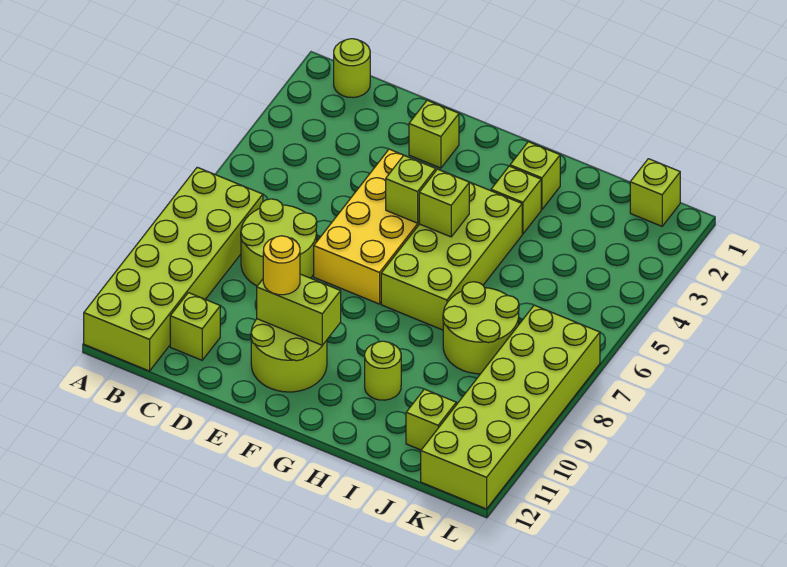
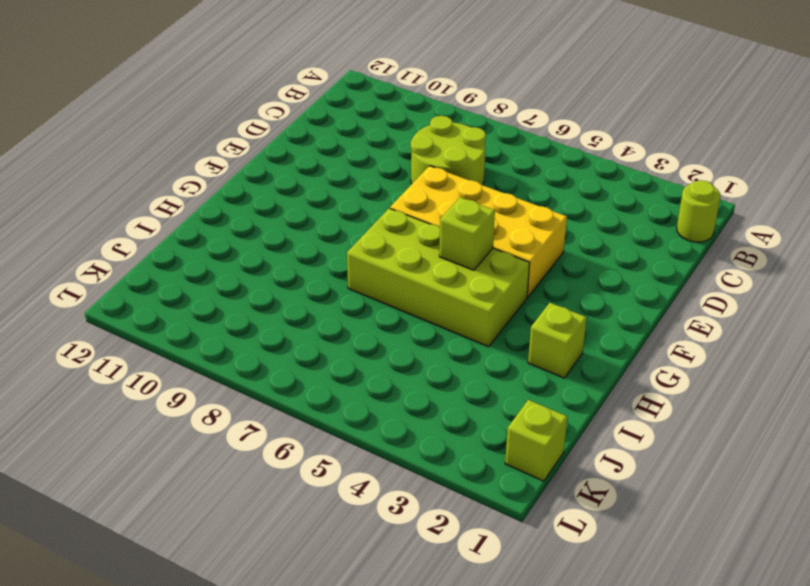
none -> lime 2x6 brick [84,167,263,371]
none -> lime 1x1 brick [170,293,220,360]
none -> lime 1x1 brick [409,100,459,168]

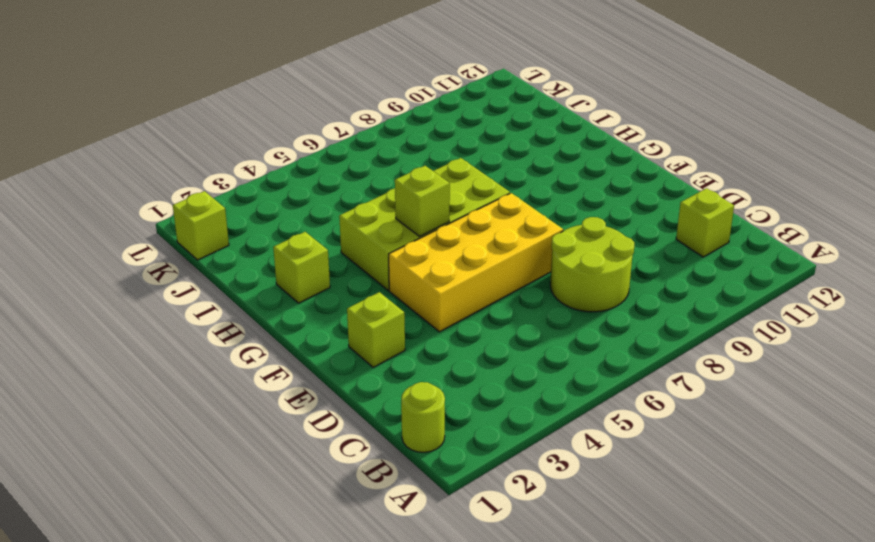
none -> lime 2x6 brick [84,167,263,371]
none -> lime 2x2 round brick [251,319,327,392]
none -> lime 1x1 brick [491,166,541,234]

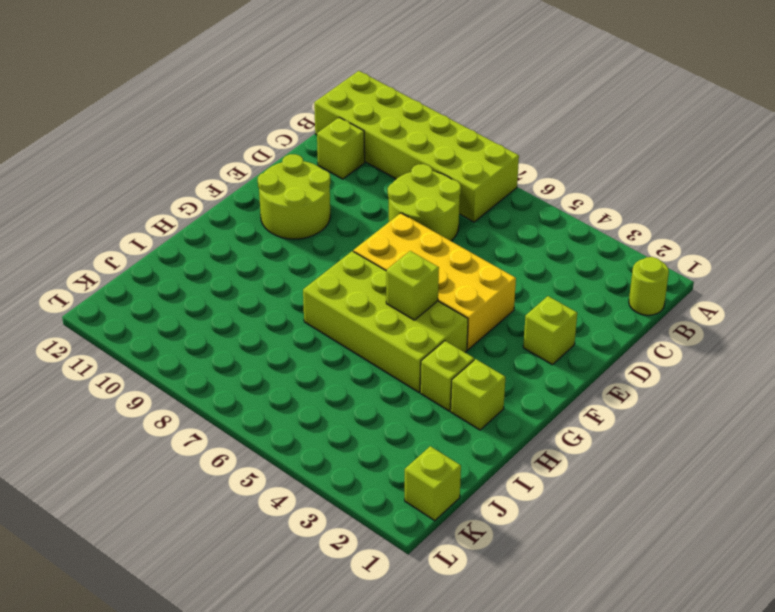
none -> lime 1x1 round brick [365,341,401,400]
none -> lime 2x2 round brick [443,282,519,374]
none -> lime 1x1 brick [406,389,456,450]

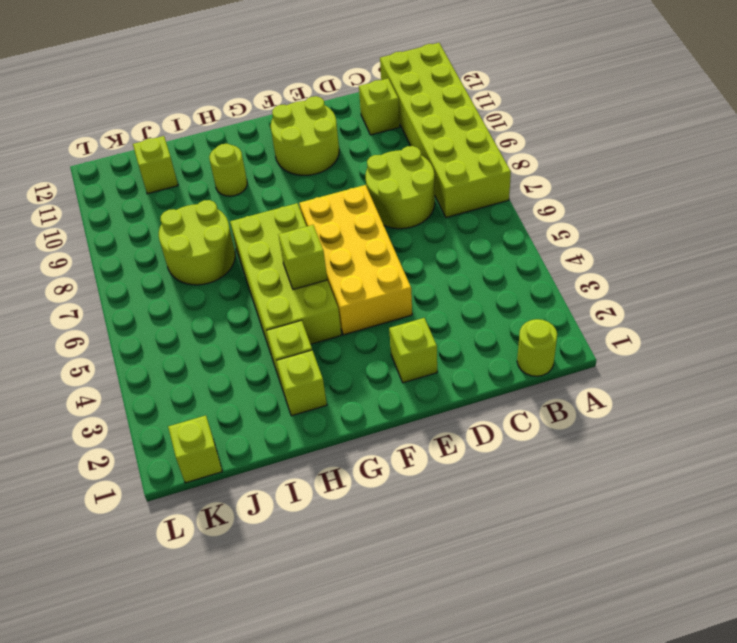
none -> lime 2x6 brick [421,305,600,509]
none -> lime 1x2 brick [257,274,341,345]
none -> lime 1x1 brick [386,155,436,223]

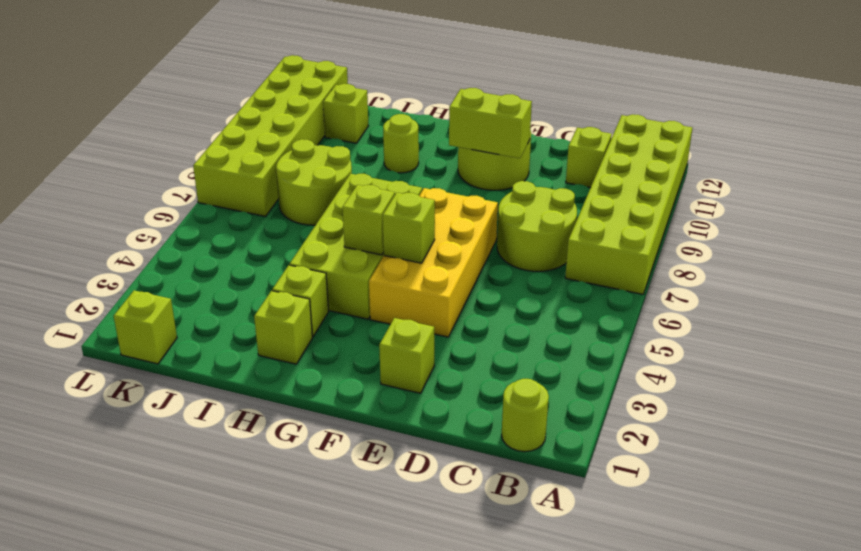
none -> yellow 1x1 round brick [263,236,300,295]

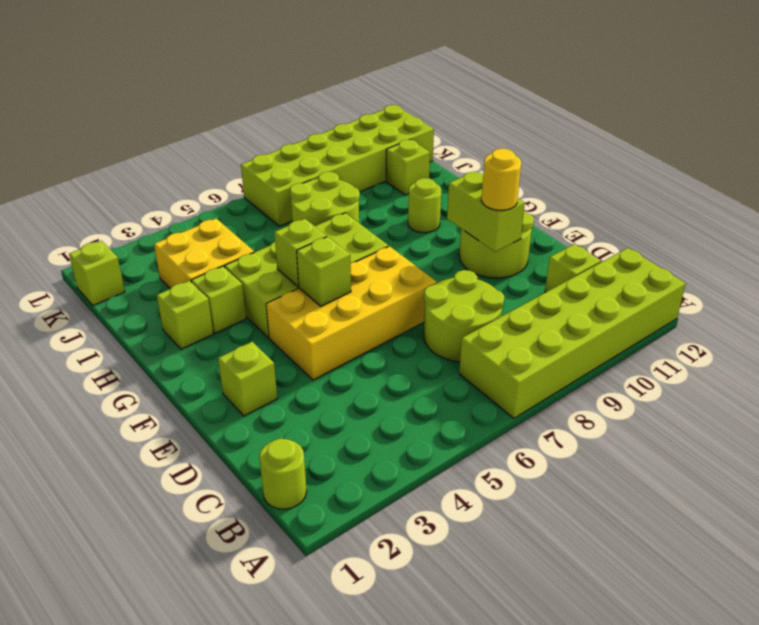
yellow 2x2 brick [154,218,254,289] -> none

